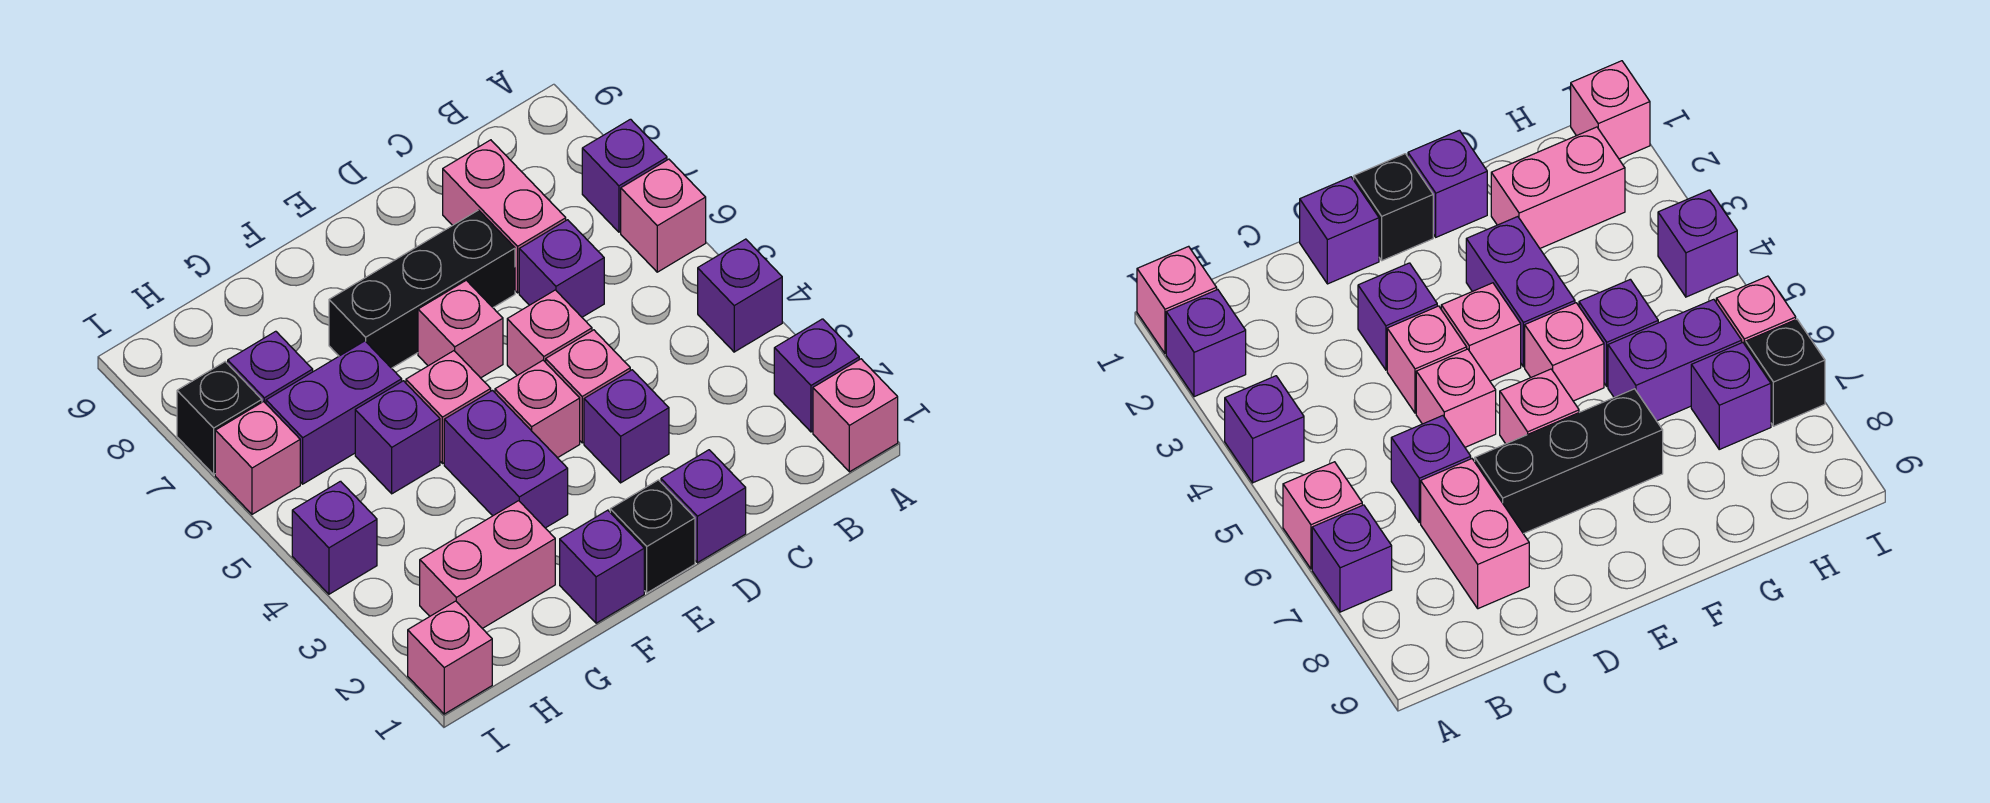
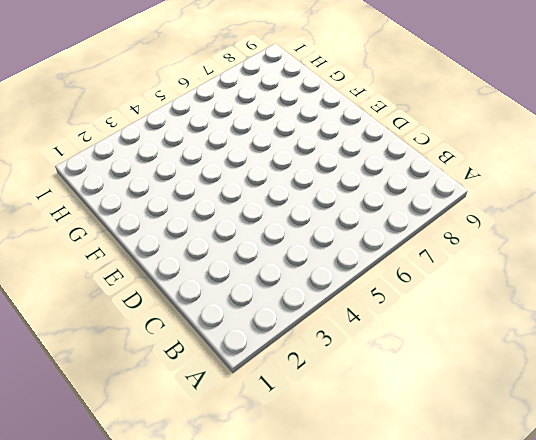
none -> pink 1x1 brick [813,359,898,472]
none -> purple 1x1 brick [774,319,859,432]
none -> purple 1x1 brick [698,239,782,352]

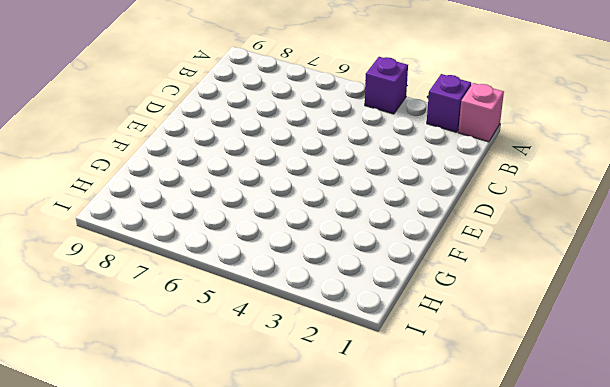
none -> pink 1x1 brick [621,159,706,272]
none -> purple 1x1 brick [582,119,667,232]
none -> purple 1x1 brick [519,220,604,317]

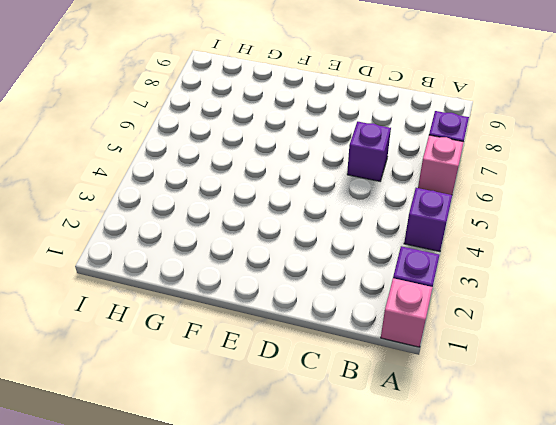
none -> pink 1x2 brick [443,140,566,293]
none -> purple 1x1 brick [661,450,746,563]
none -> purple 1x1 brick [584,370,669,483]

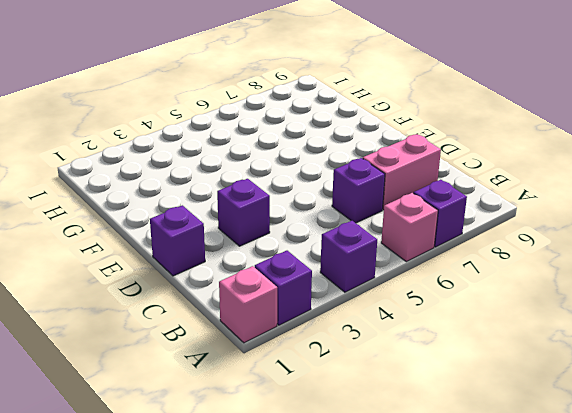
none -> pink 1x1 brick [546,330,630,443]
none -> pink 1x1 brick [507,290,592,375]
none -> black 1x3 brick [329,210,515,368]

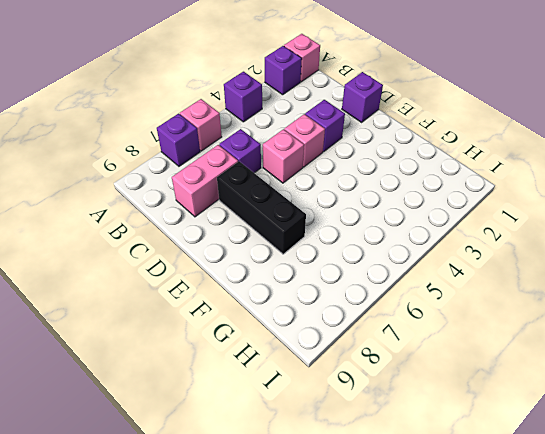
none -> black 1x1 brick [610,480,695,593]
none -> pink 1x1 brick [495,360,580,458]
none -> pink 1x1 brick [418,280,503,378]

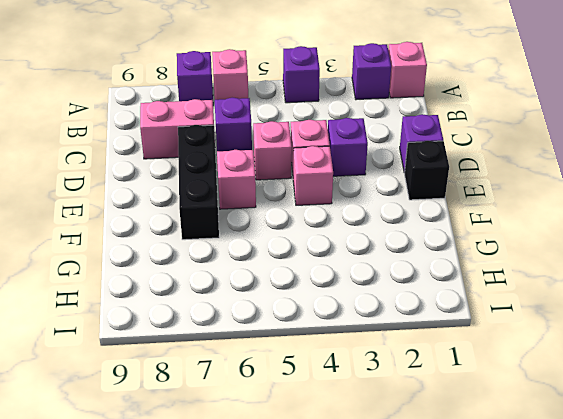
none -> purple 1x1 brick [560,510,644,623]
none -> purple 1x2 brick [444,391,568,528]
none -> pink 1x1 brick [406,351,491,464]

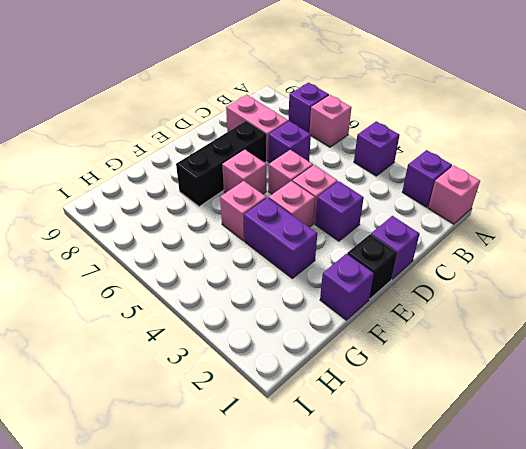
none -> pink 1x2 brick [420,501,555,629]
none -> purple 1x1 brick [355,381,440,494]
none -> purple 1x2 brick [266,341,402,484]

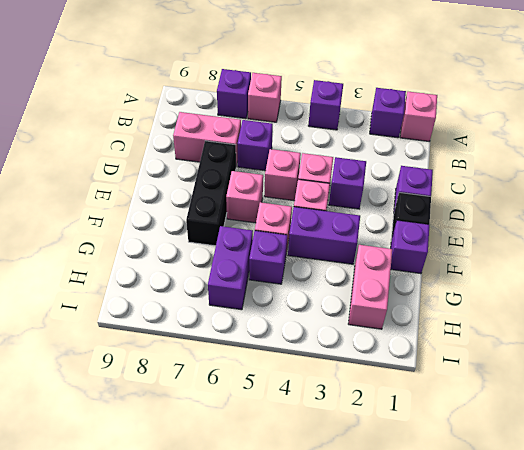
none -> purple 1x1 brick [228,331,313,403]
none -> pink 1x1 brick [408,601,492,714]
none -> purple 1x1 brick [292,481,377,594]

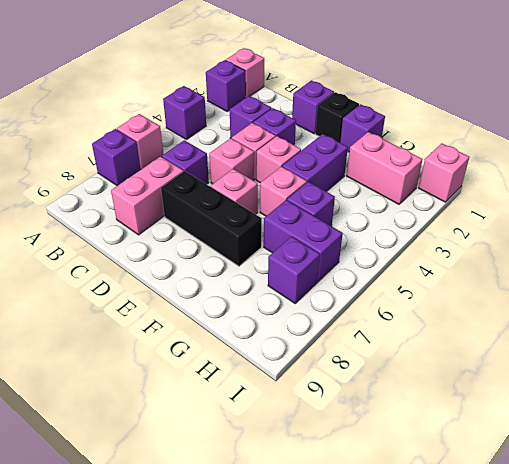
purple 1x1 brick [230,96,272,138] -> purple 1x1 brick moved to [292,481,377,594]
none -> pink 1x1 brick [215,401,300,514]
none -> black 1x1 brick [177,362,262,474]

